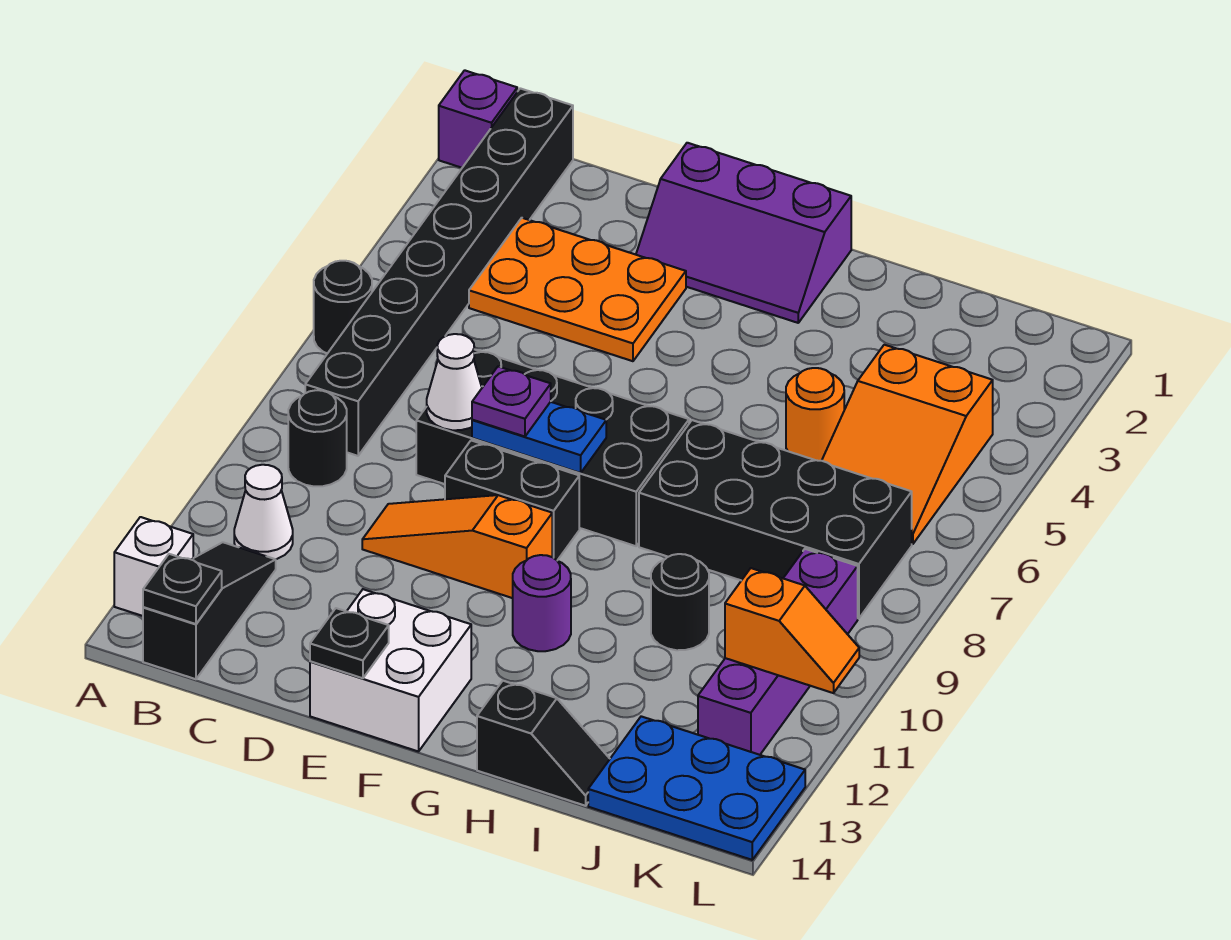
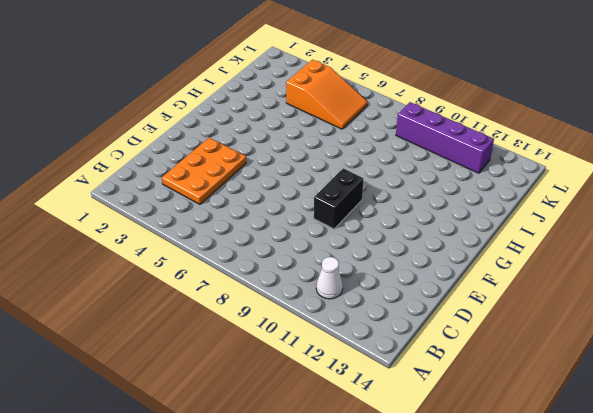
none -> purple 1x1 brick [439,70,517,168]
none -> black 1x1 round brick [314,261,372,354]
none -> white 1x1 brick [114,517,193,616]

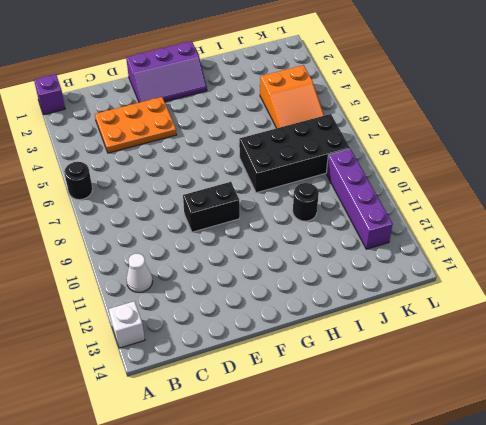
none -> black 1x8 brick [305,88,573,456]
none -> black 1x1 round brick [288,390,347,486]
none -> black 1x3 slope [143,542,276,679]

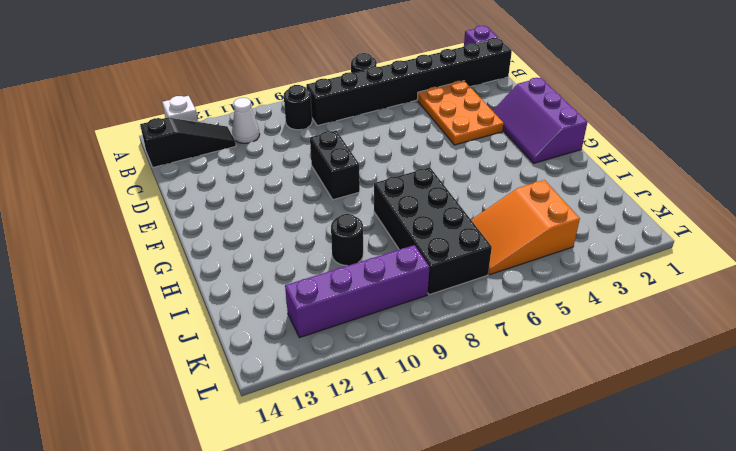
none -> black 2x4 brick [416,349,689,546]
none -> orange 1x3 slope [362,495,552,598]
none -> white 2x2 brick [310,589,471,752]

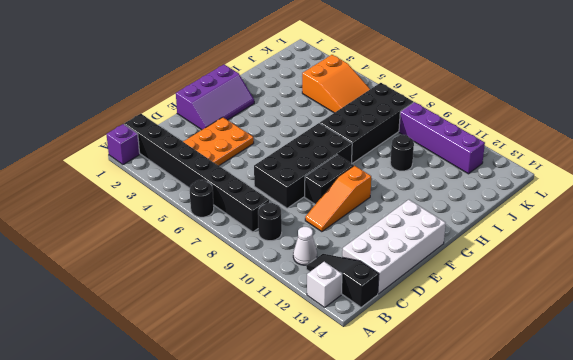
white 2x4 brick [342,200,446,294] -> white 2x2 brick [310,589,471,752]
none -> purple 1x1 round brick [513,555,571,651]
none -> black 1x2 slope [477,681,610,806]
none -> orange 1x1 round brick [786,368,844,461]

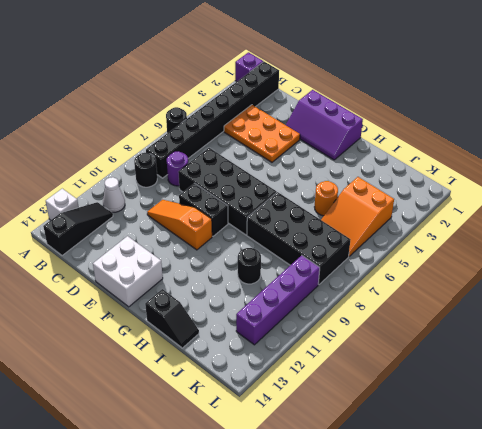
purple 1x1 round brick [167,151,188,186] -> purple 1x1 round brick moved to [513,555,571,651]
none -> blue 2x3 plate [588,716,805,860]
none -> black 1x1 plate [143,554,222,624]
none -> white 1x1 cone [427,334,482,430]

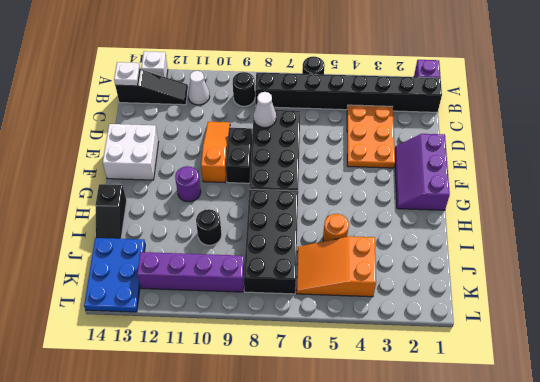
white 1x1 plate [114,62,140,86] -> black 1x1 plate [143,554,222,624]
none -> blue 1x2 plate [472,402,606,473]
none -> black 1x1 plate [310,608,389,678]
none -> orange 1x2 slope [725,568,859,693]

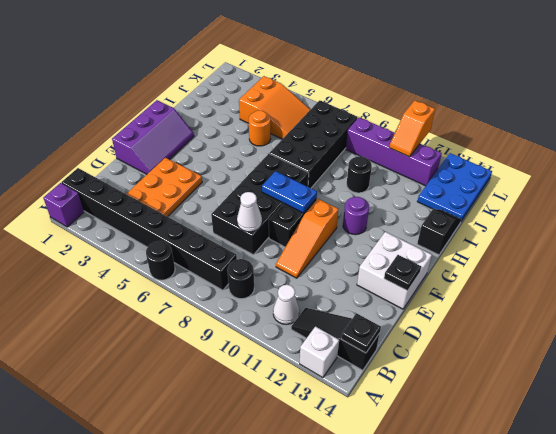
blue 1x2 plate [262,171,317,213] -> blue 1x2 plate turned to [472,402,606,473]
orange 1x2 slope [389,101,435,157] -> orange 1x2 slope turned to [725,568,859,693]
none -> purple 1x1 plate [472,366,551,437]

